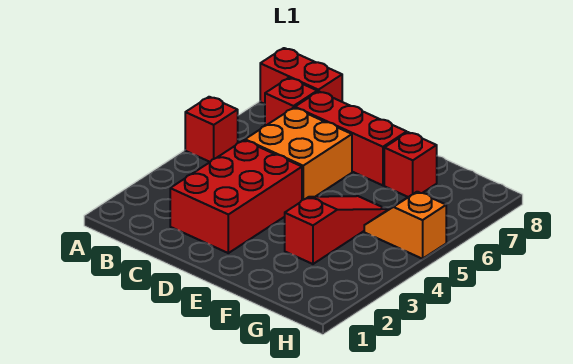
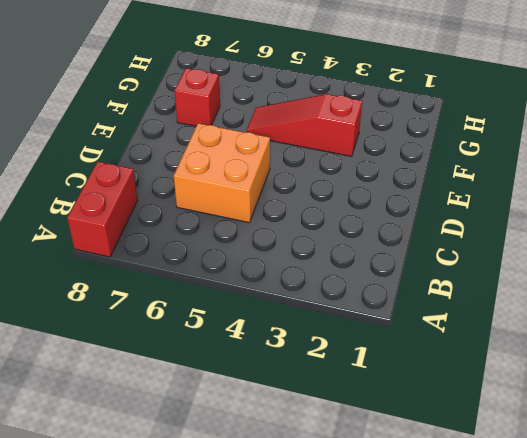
none -> red 1x1 brick [185,97,238,162]
none -> red 1x1 brick [265,78,317,126]

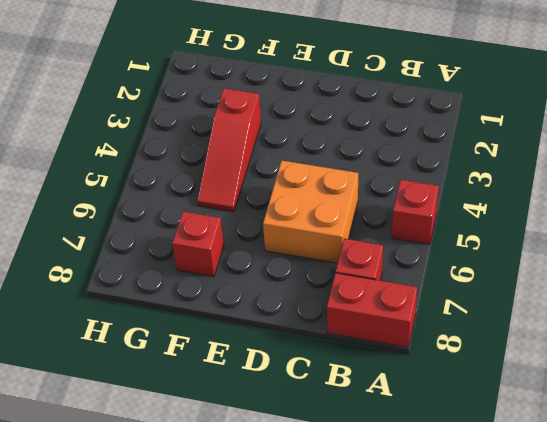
none -> red 2x3 brick [170,140,302,253]
none -> red 1x3 brick [295,91,407,185]

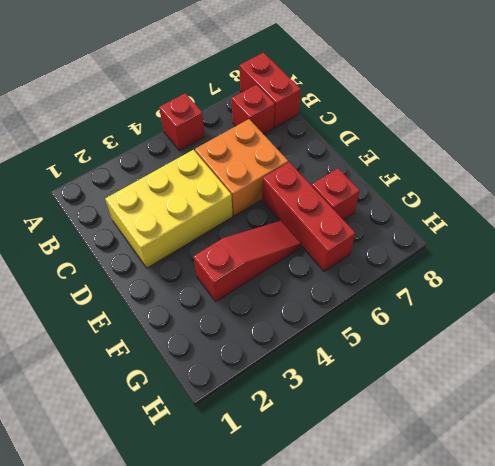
yellow 2x3 brick [105,150,233,268] -> red 2x3 brick [170,140,302,253]
red 1x3 brick [262,162,355,271] -> red 1x3 brick moved to [295,91,407,185]
none -> orange 1x2 slope [364,192,446,259]

